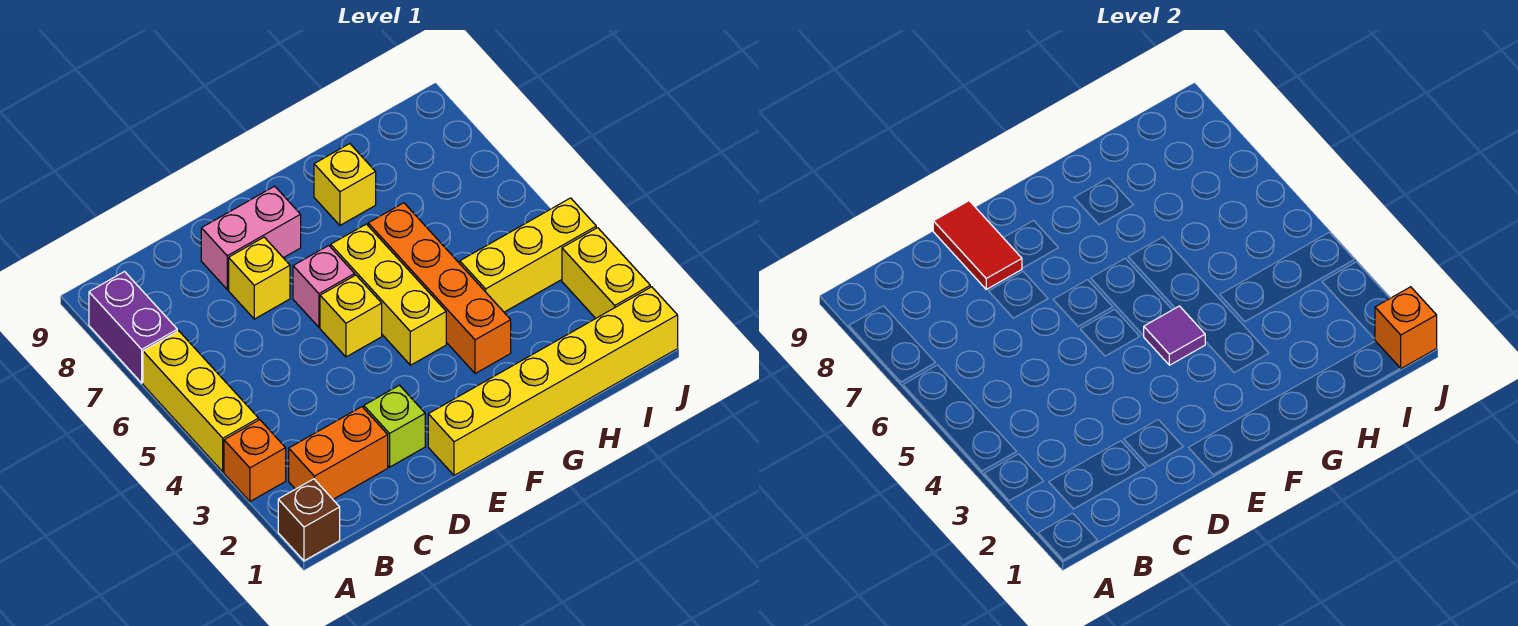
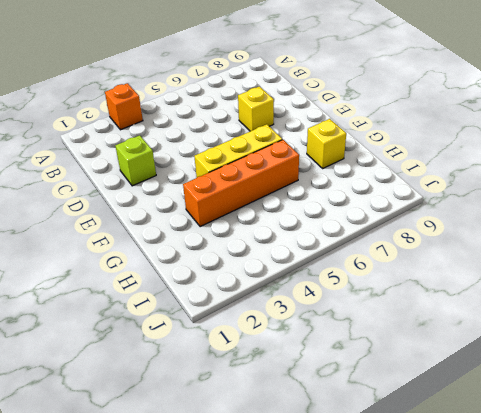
none -> brown 1x1 brick [278,479,340,561]
none -> yellow 1x3 brick [143,331,259,472]
none -> purple 1x2 brick [89,272,177,383]

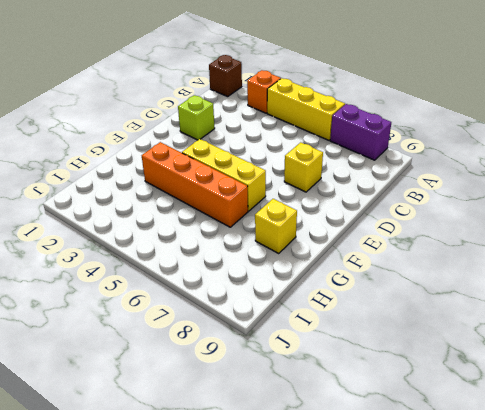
none -> orange 1x2 brick [289,407,388,499]
none -> pink 1x2 brick [201,186,301,289]
none -> yellow 1x6 brick [428,287,678,475]

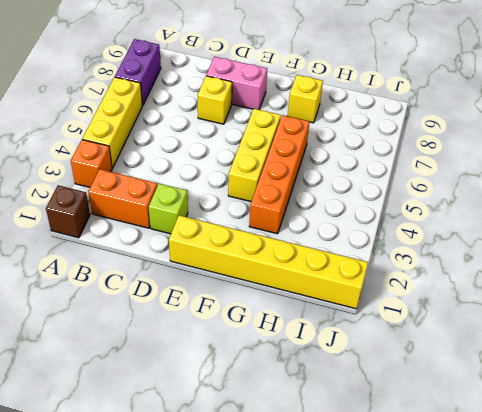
none -> yellow 1x1 brick [320,275,382,357]
none -> pink 1x1 brick [293,246,355,327]
none -> yellow 1x3 brick [460,198,596,312]

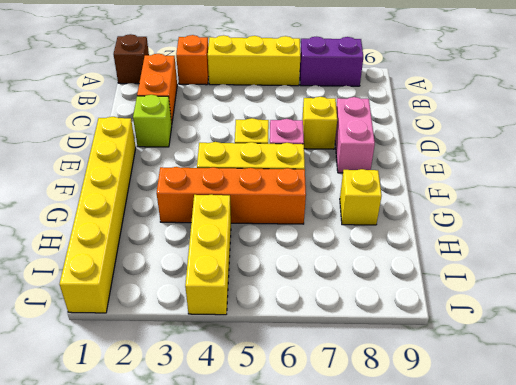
none -> yellow 1x2 brick [562,228,650,318]
none -> red 1x2 tile [933,201,1022,289]
none -> purple 1x1 tile [1144,306,1205,365]

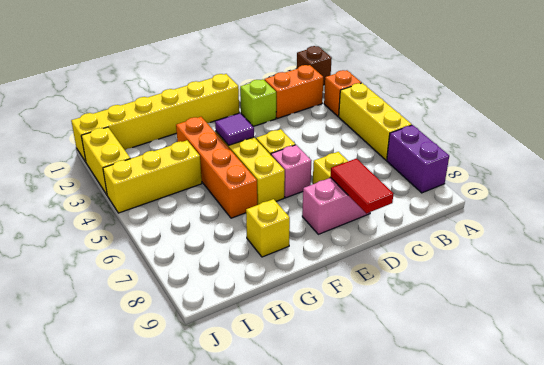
none -> orange 1x1 brick [1375,287,1437,369]

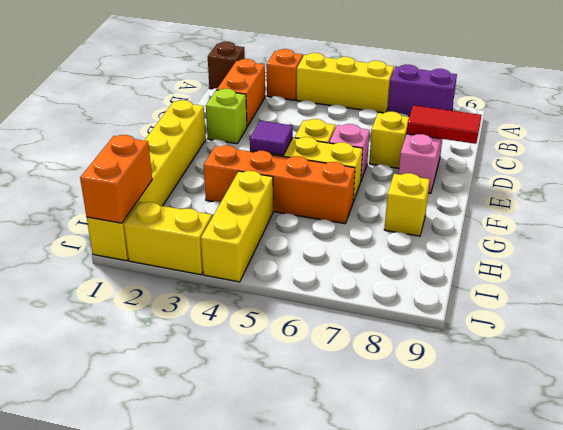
orange 1x2 brick [80,135,152,223] -> orange 1x1 brick [1375,287,1437,369]

